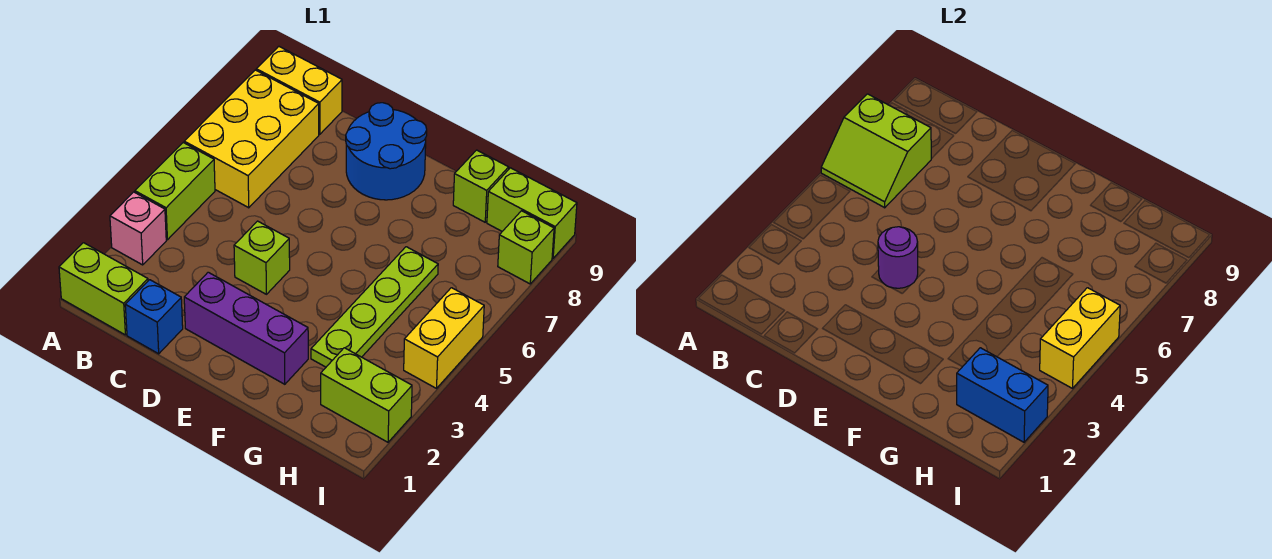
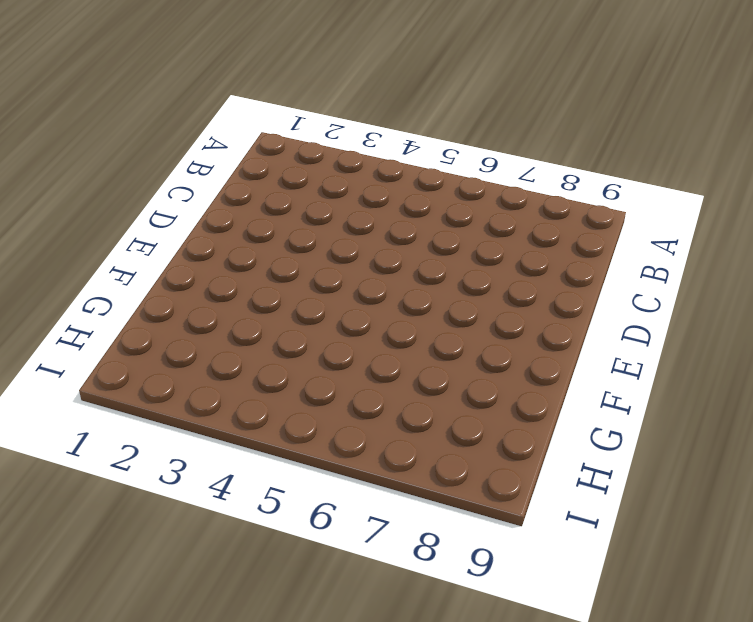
none -> lime 1x2 brick [59,243,148,335]
none -> pink 1x1 brick [110,192,166,265]
none -> lime 1x2 brick [135,143,215,240]

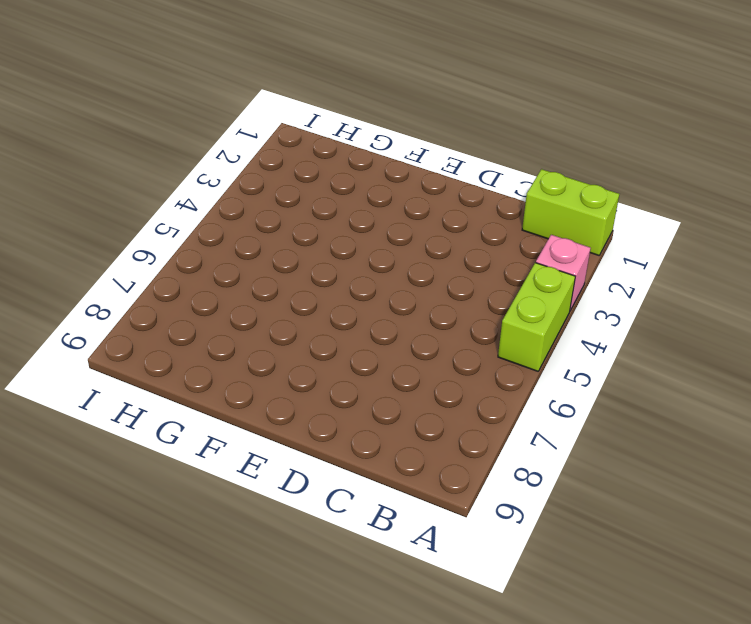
none -> yellow 2x3 brick [184,70,319,208]
none -> yellow 1x2 brick [256,46,342,134]
none -> blue 1x1 brick [125,280,183,354]

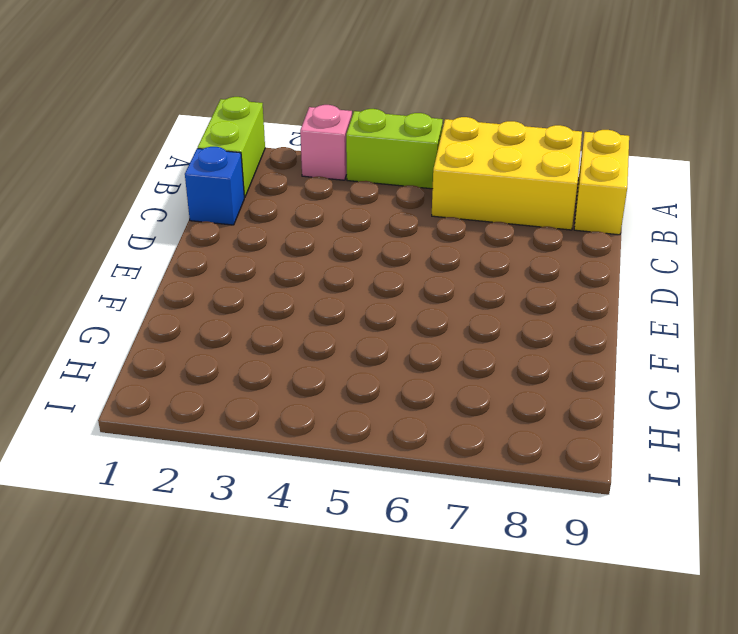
none -> purple 1x3 brick [184,272,308,384]
none -> lime 1x1 brick [234,221,290,294]
none -> blue 2x2 round brick [346,103,427,200]

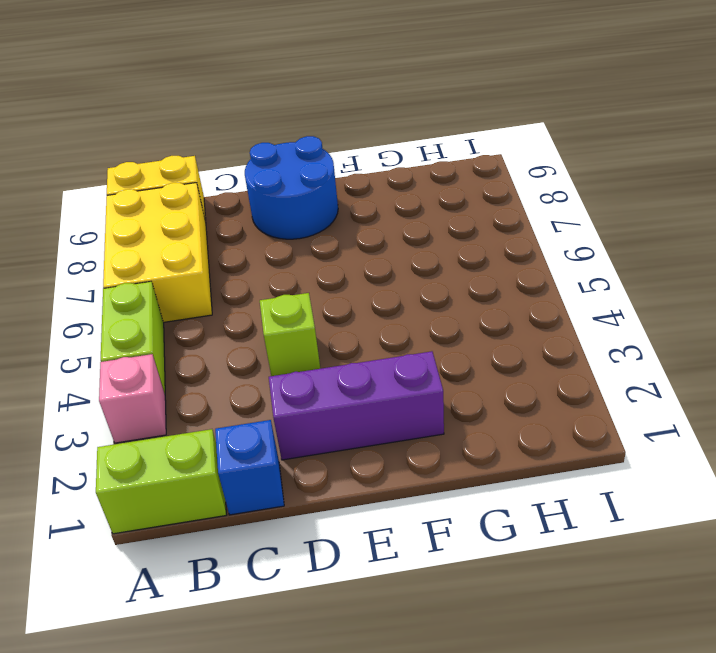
none -> lime 1x4 plate [311,247,438,367]
none -> lime 1x1 brick [453,150,509,222]
none -> lime 1x2 brick [321,348,412,442]

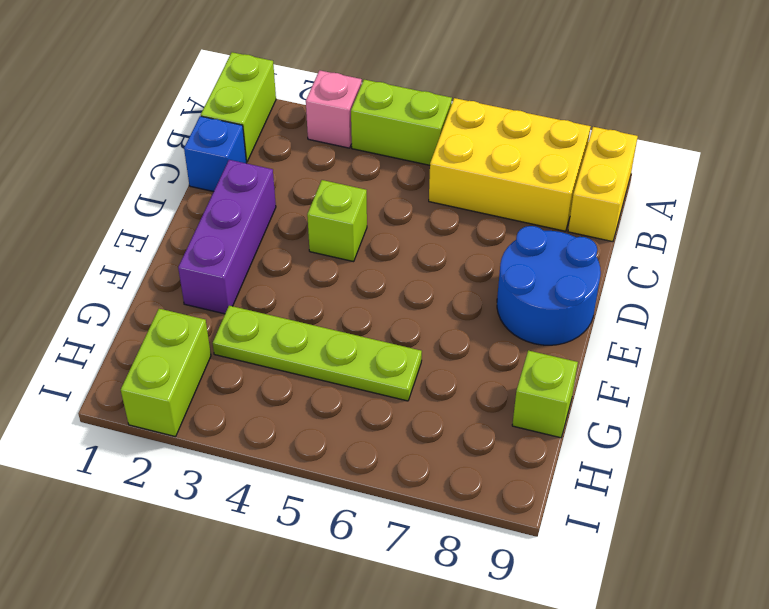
none -> lime 1x2 brick [487,168,577,258]
none -> yellow 1x2 brick [404,288,484,388]
none -> lime 1x1 brick [498,211,554,284]

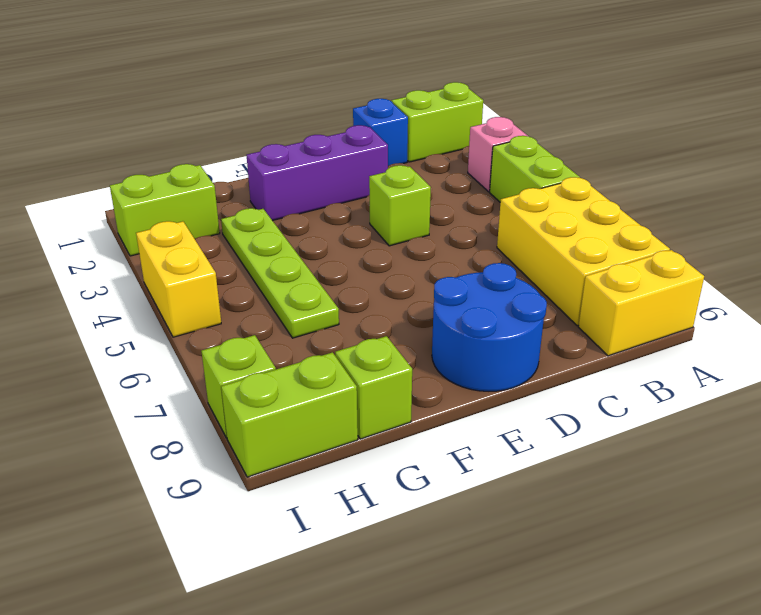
none -> lime 2x2 slope [821,94,931,208]
none -> purple 1x1 round brick [878,227,918,288]
none -> blue 1x2 brick [957,348,1048,442]

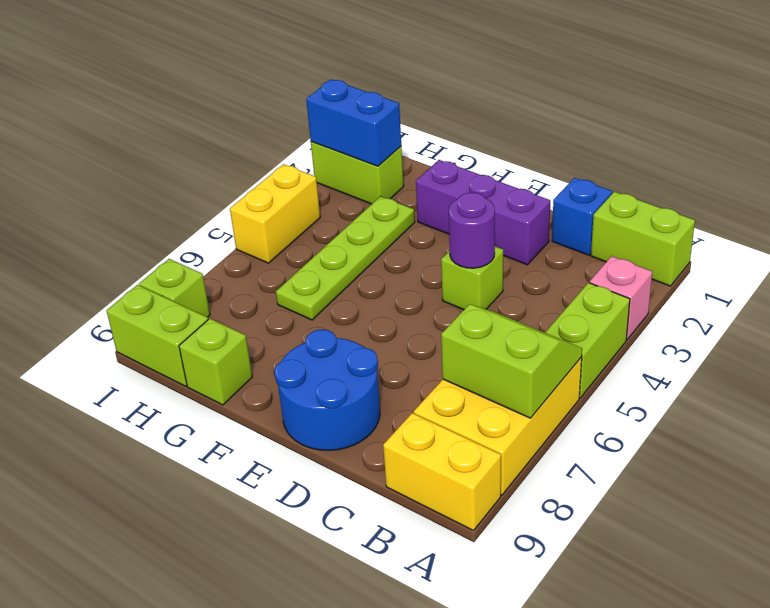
none -> yellow 1x2 brick [1040,288,1120,388]

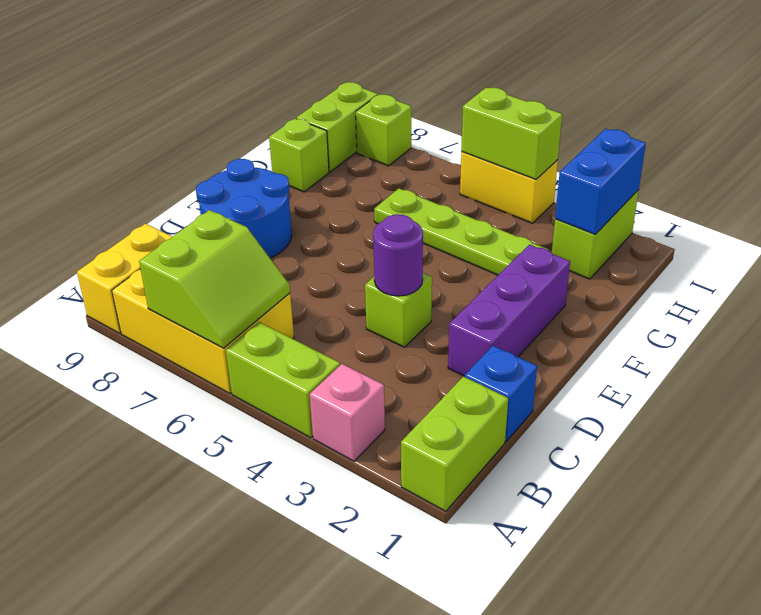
lime 1x2 brick [461,88,562,179] -> yellow 1x2 brick [1040,288,1120,388]

